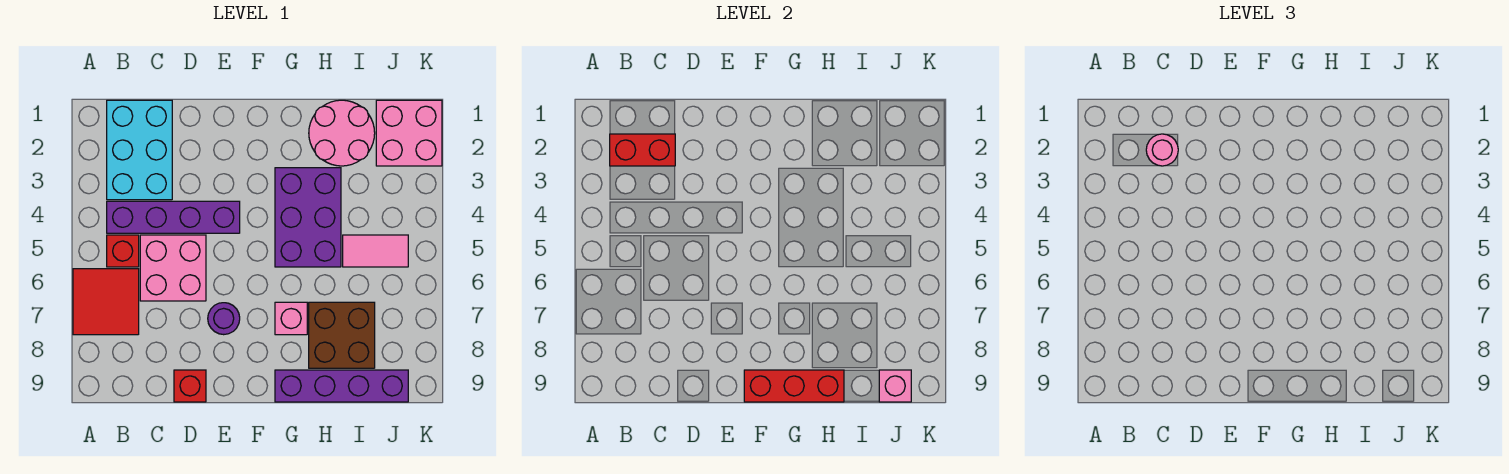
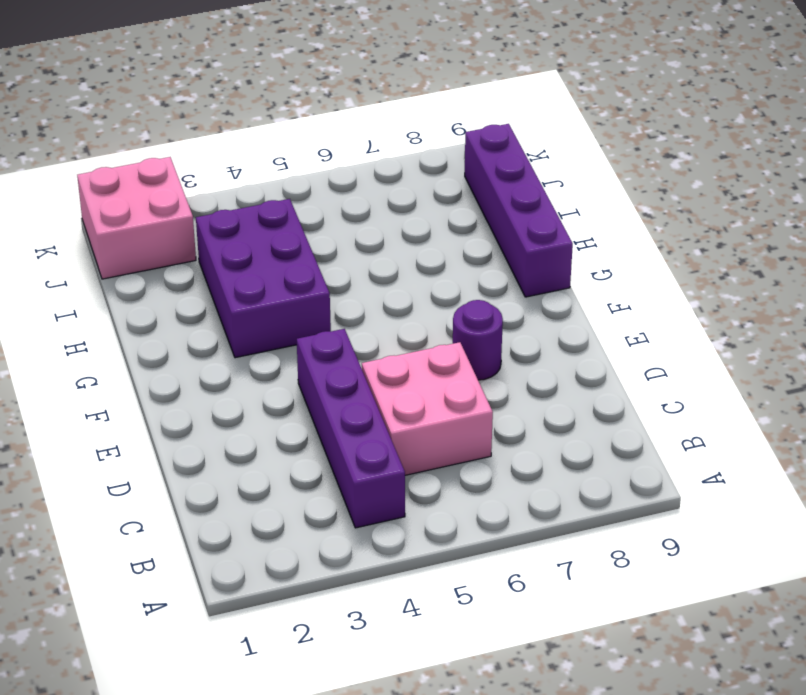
purple 2x3 brick [196,199,331,358] -> purple 2x3 brick turned to [275,168,341,267]
none -> red 2x2 tile [73,269,139,335]
none -> cyan 2x3 brick [107,100,172,200]
none -> red 1x1 brick [107,235,139,267]

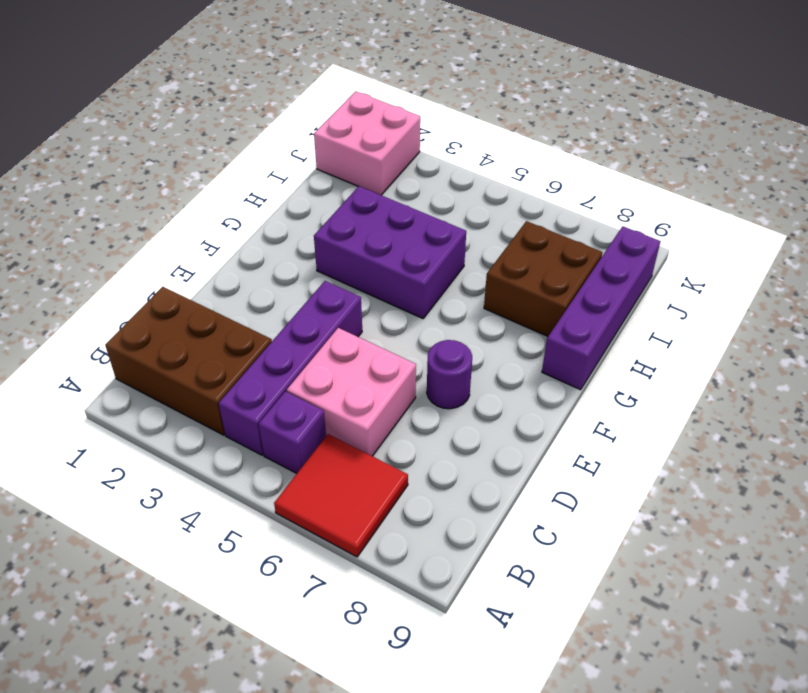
brown 2x3 brick [105,287,272,435] -> cyan 2x3 brick [107,100,172,200]
purple 1x1 brick [259,391,326,473] -> red 1x1 brick [107,235,139,267]
none -> red 1x1 brick [174,370,206,402]
none -> pink 1x1 brick [275,302,307,335]
none -> pink 2x2 round brick [309,100,375,166]

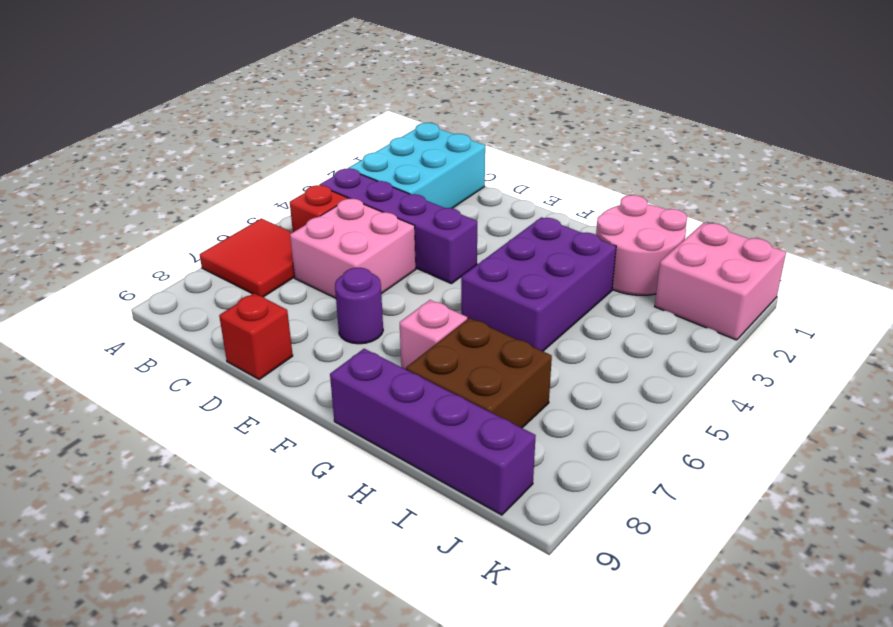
none -> pink 1x2 tile [343,235,408,267]
none -> red 1x2 brick [610,134,675,166]
none -> red 1x3 brick [744,370,844,402]

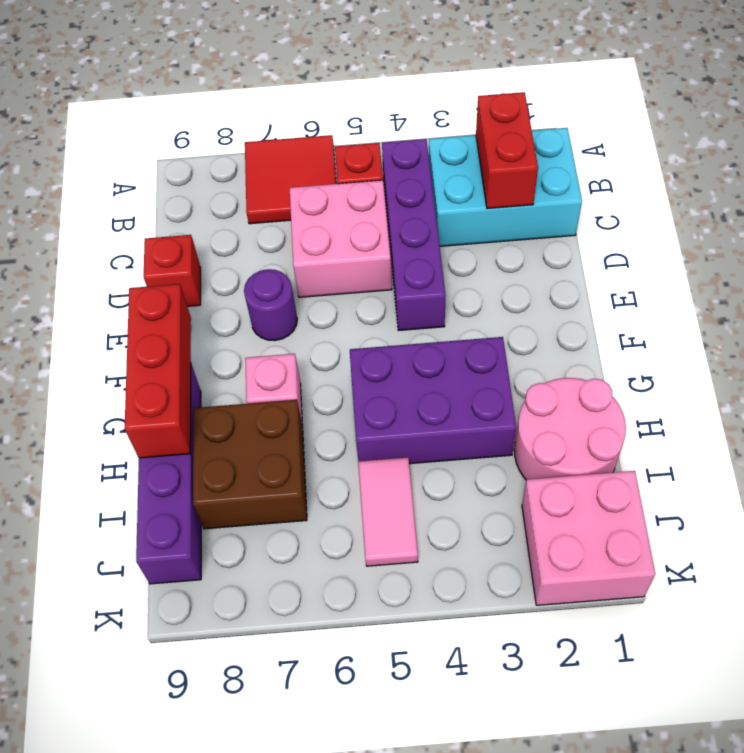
none -> pink 1x1 brick [879,370,911,402]
none -> pink 1x1 round brick [1146,134,1178,166]

